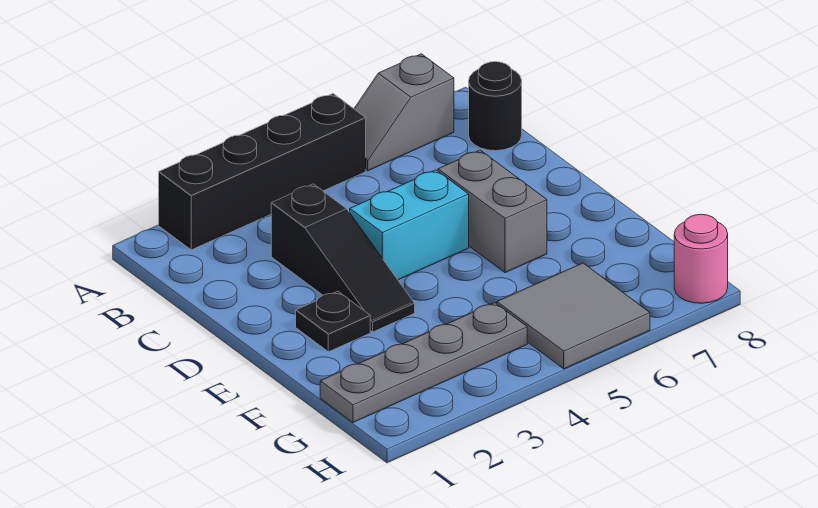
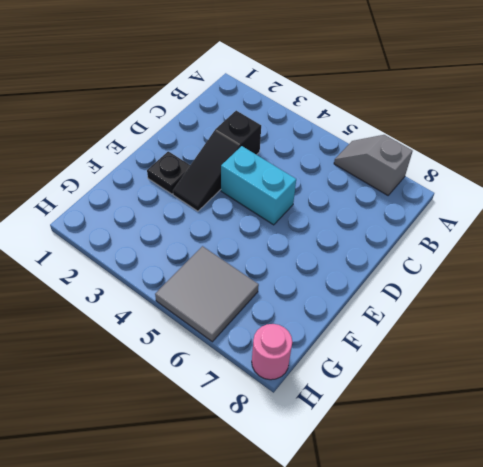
none -> black 1x4 brick [159,94,366,250]
none -> black 1x1 round brick [469,62,522,151]

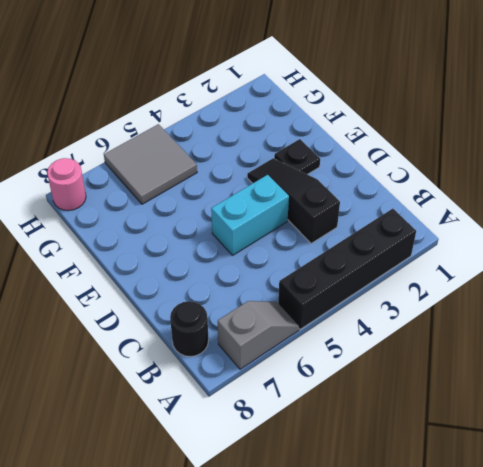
none -> grey 1x2 brick [438,150,547,273]
none -> grey 1x4 plate [320,303,527,422]

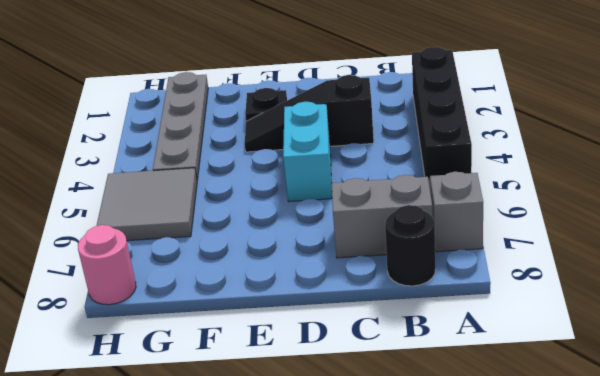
grey 1x2 brick [332,175,432,258] -> grey 1x2 brick moved to [438,150,547,273]

